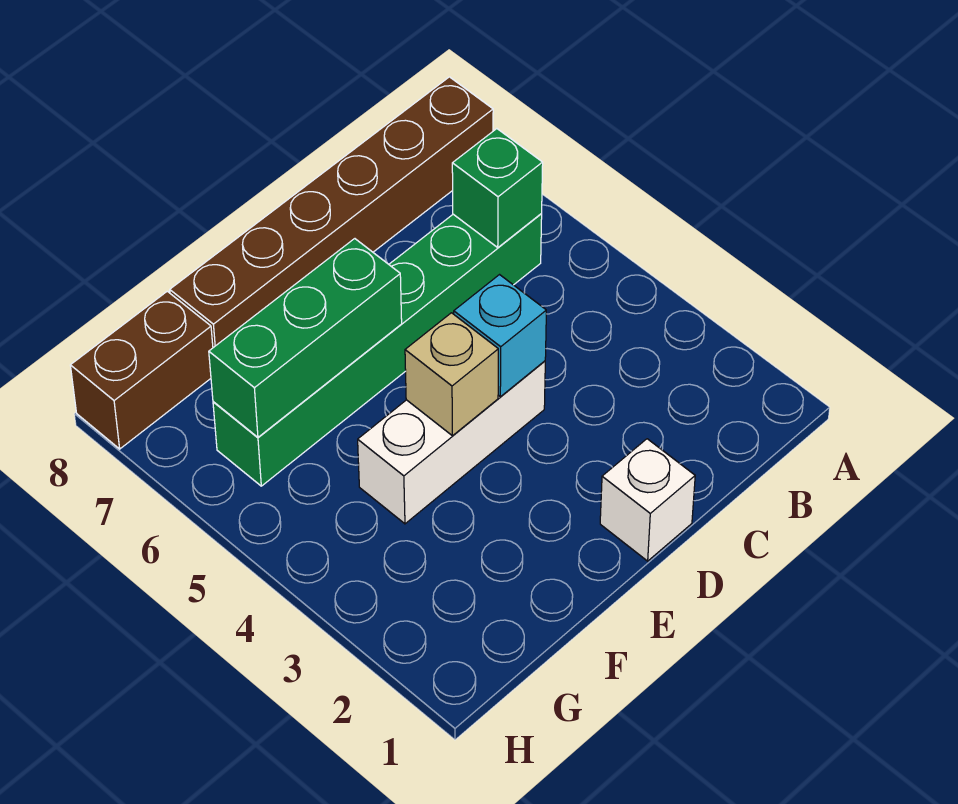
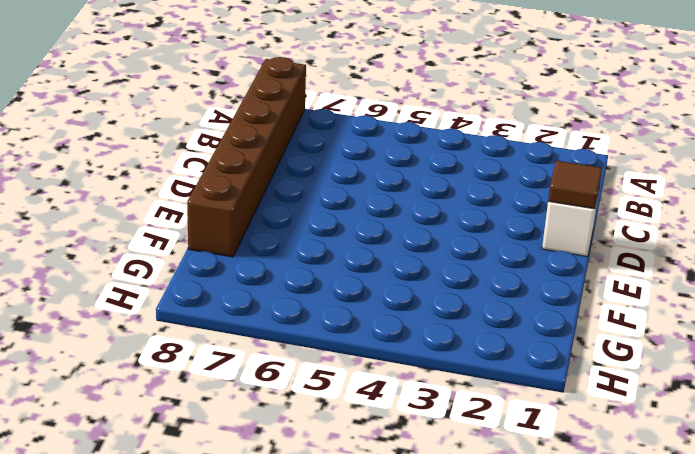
brown 1x1 tile [548,161,602,209] -> none
none -> green 1x6 brick [213,214,542,486]
none -> white 1x3 brick [358,361,545,524]

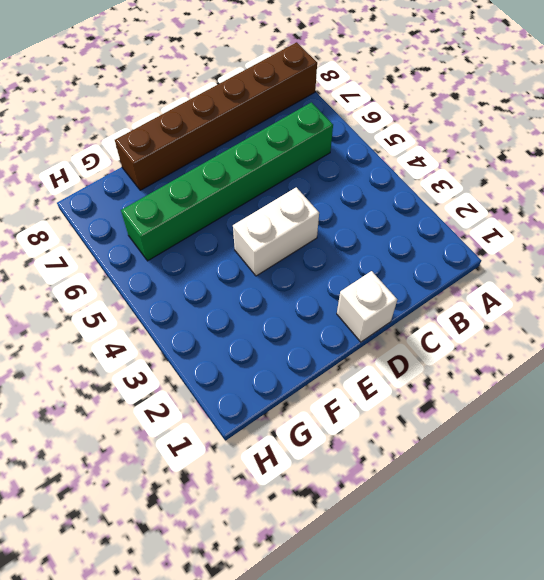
white 1x2 brick [233,187,319,276] -> white 1x3 brick [358,361,545,524]
none -> brown 1x2 brick [70,291,213,449]
none -> green 1x1 brick [452,129,543,248]

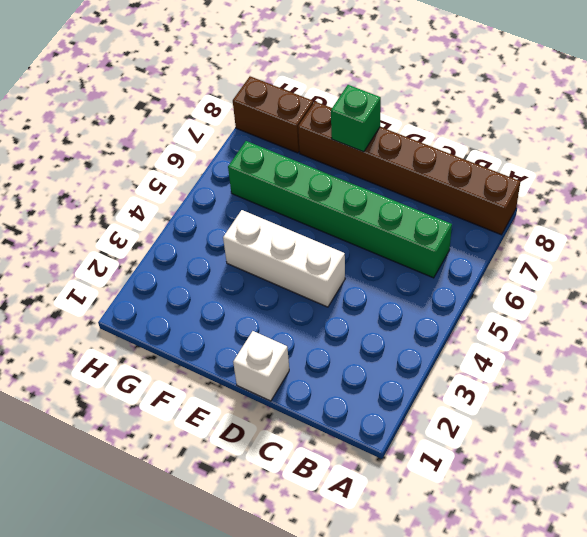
green 1x1 brick [331,85,381,152] -> green 1x1 brick moved to [452,129,543,248]
none -> cyan 1x1 brick [454,275,546,397]
none -> tan 1x1 brick [405,313,498,436]

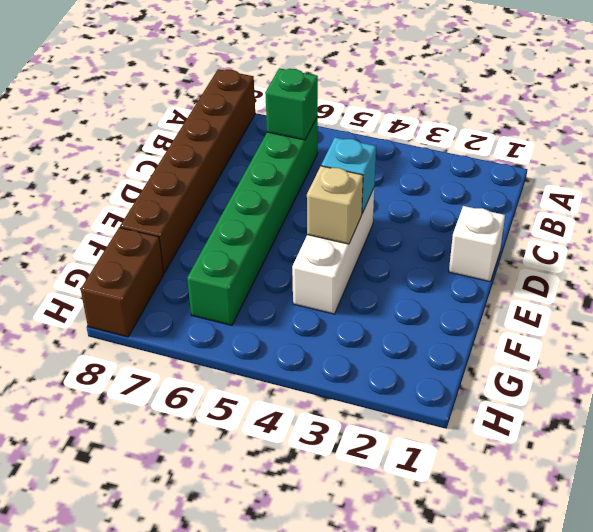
none -> green 1x3 brick [209,239,402,437]

